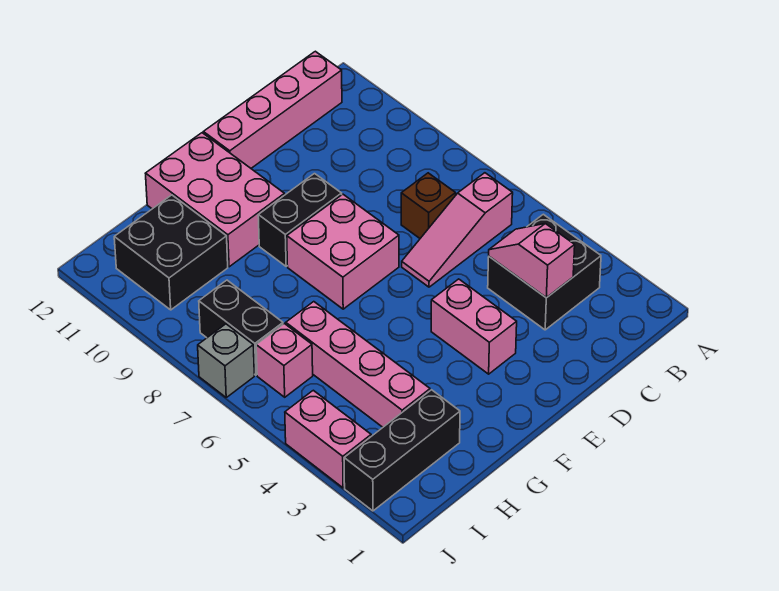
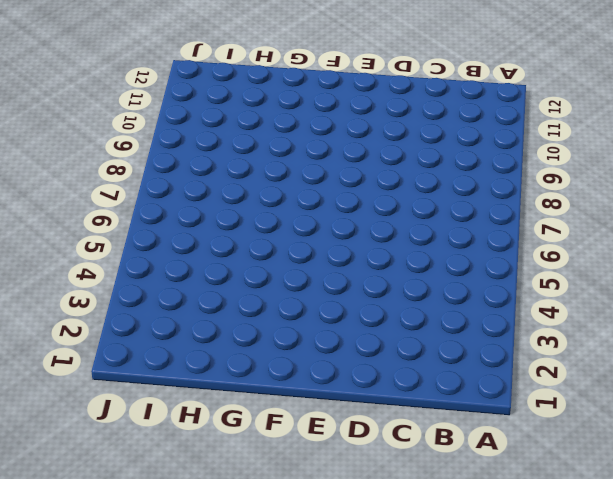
none -> black 2x2 brick [488,214,601,330]
none -> pink 1x3 slope [402,173,513,287]
none -> pink 1x4 brick [203,51,342,168]

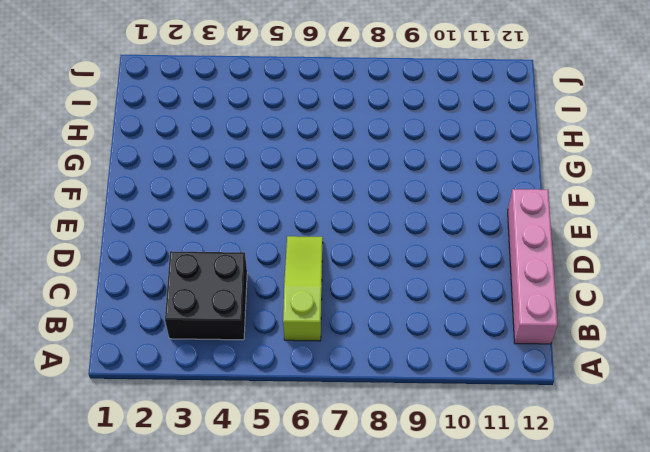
lime 1x3 slope [283,236,323,341] -> pink 1x3 slope [402,173,513,287]
none -> brown 1x1 brick [401,173,456,238]
none -> pink 1x2 brick [431,279,517,374]
none -> pink 2x2 brick [287,194,399,309]

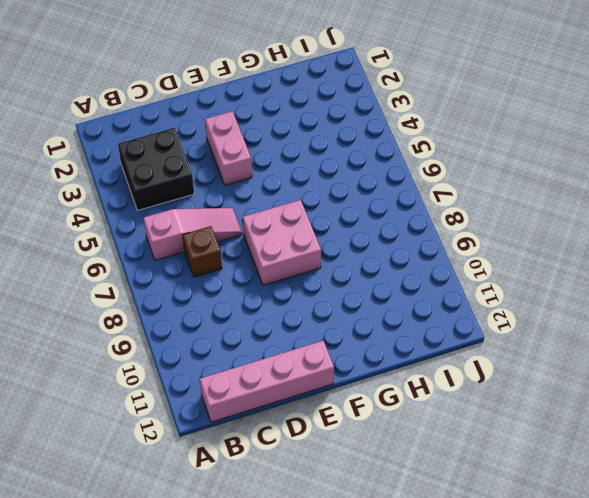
none -> black 1x2 brick [258,174,342,266]
none -> pink 2x3 brick [145,133,285,267]
none -> black 1x3 brick [344,390,460,511]

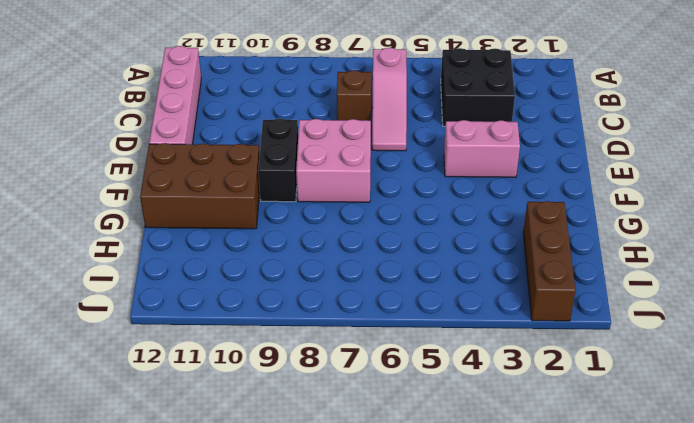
brown 2x3 brick [140,143,260,229] -> pink 2x3 brick [145,133,285,267]
brown 1x3 brick [523,201,576,321] -> black 1x3 brick [344,390,460,511]
none -> pink 1x4 brick [286,302,430,427]
none -> black 2x2 brick [114,195,228,310]
none -> pink 1x1 brick [256,324,313,397]

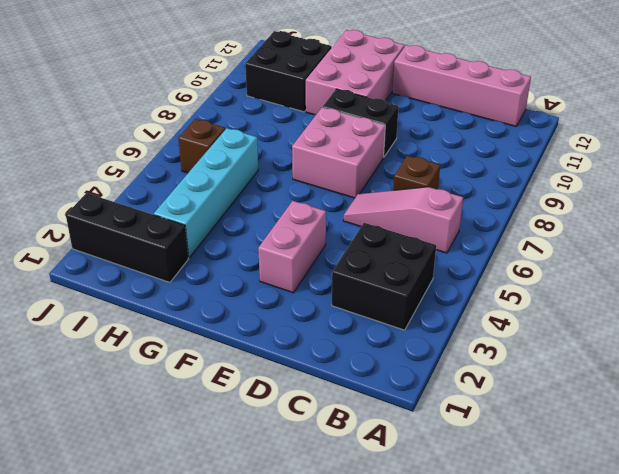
cyan 1x4 brick [154,128,258,258] -> pink 1x4 brick [286,302,430,427]
brown 1x1 brick [178,119,225,173] -> pink 1x1 brick [256,324,313,397]
none -> black 1x2 brick [199,280,283,375]
none -> pink 1x2 brick [285,390,371,488]
none -> grey 1x1 brick [198,324,254,397]

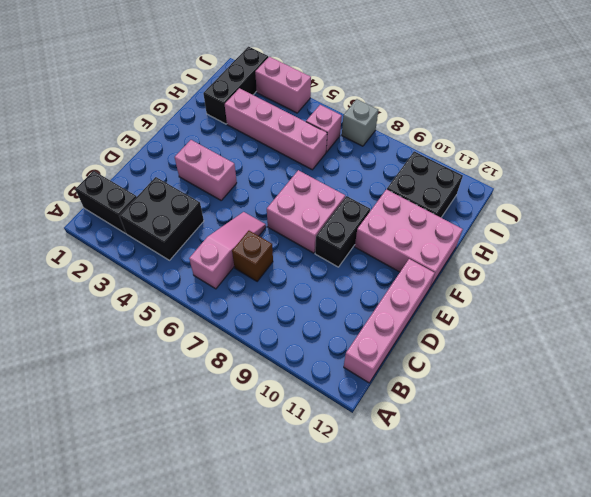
black 1x2 brick [75,171,136,233] -> black 1x2 brick moved to [199,280,283,375]
none -> pink 1x2 slope [489,224,575,298]

